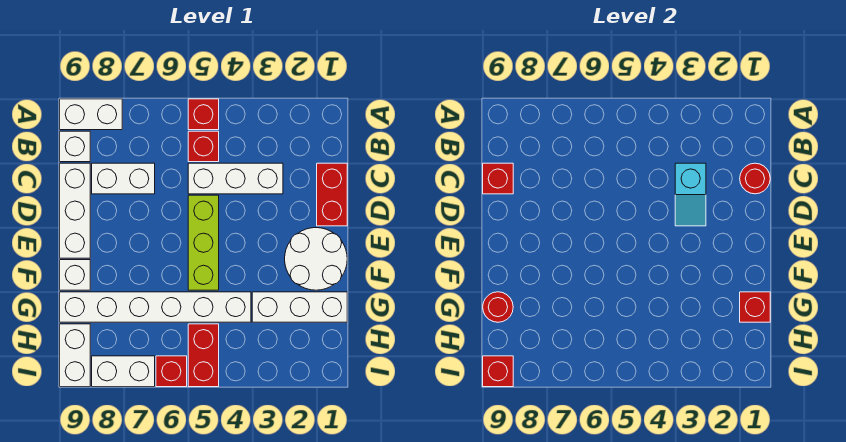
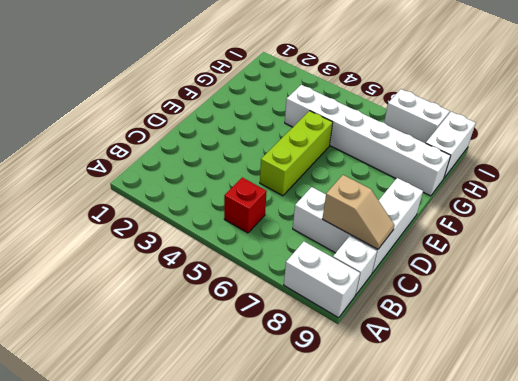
tan 1x2 slope [323,175,394,249] -> red 1x1 brick [483,163,513,194]
none -> red 1x1 brick [188,99,219,130]
none -> red 1x2 brick [317,163,347,226]
none -> white 1x3 brick [188,163,283,194]

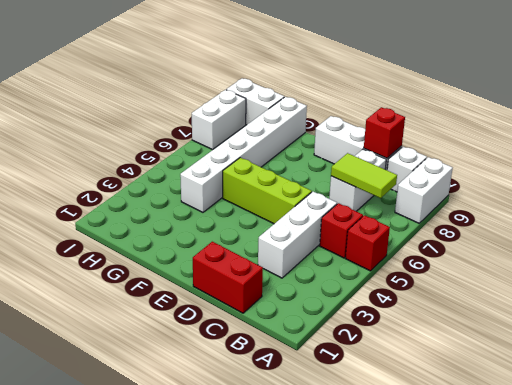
lime 1x2 tile [331,153,397,198] -> none
none -> white 2x2 round brick [285,228,347,290]
none -> white 1x1 brick [60,260,90,290]
none -> white 1x3 brick [252,292,347,322]

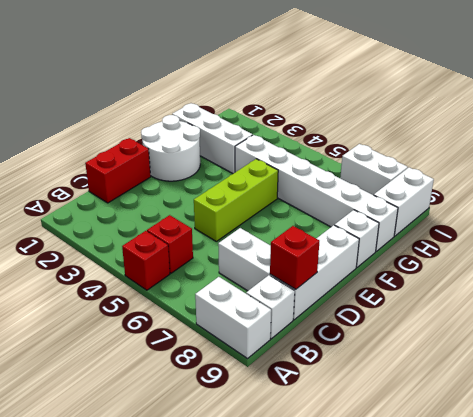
none -> white 1x3 brick [188,163,283,194]
none -> red 1x2 brick [188,324,219,387]
none -> red 1x1 brick [156,356,187,387]

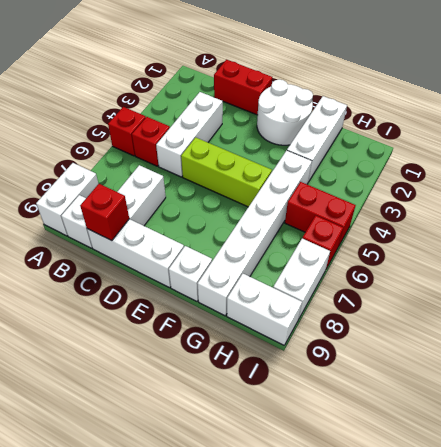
none -> red 1x1 round brick [740,163,770,194]
none -> cyan 1x2 slope [675,163,706,226]
none -> red 1x1 brick [740,292,770,322]

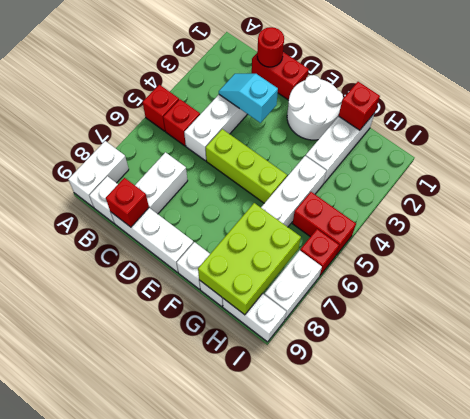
cyan 1x2 slope [219,74,278,123] -> cyan 1x2 slope turned to [675,163,706,226]
lime 2x3 brick [198,203,301,315] -> red 1x1 round brick [483,292,513,322]
none -> red 1x1 brick [483,356,513,387]

